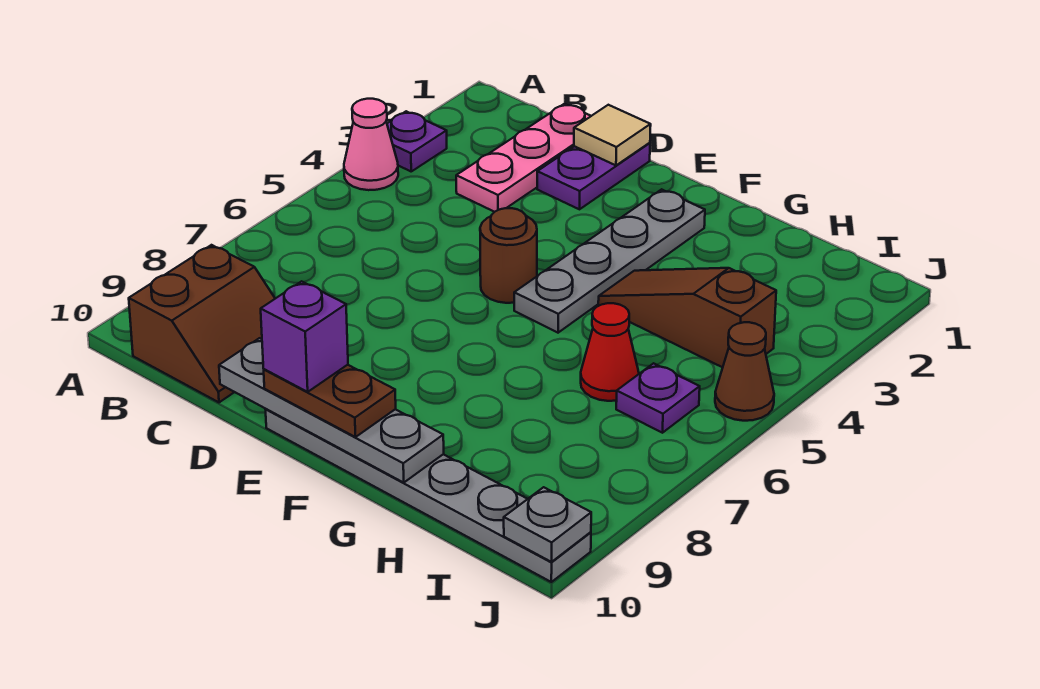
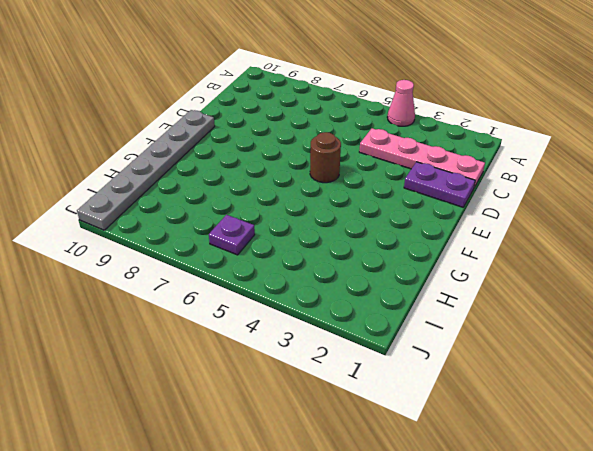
pink 1x4 plate [359,128,485,188] -> pink 1x3 plate [456,104,591,212]
none -> purple 1x1 plate [387,111,447,171]
none -> brown 2x2 slope [129,245,275,402]
none -> grey 1x4 plate [514,189,705,333]

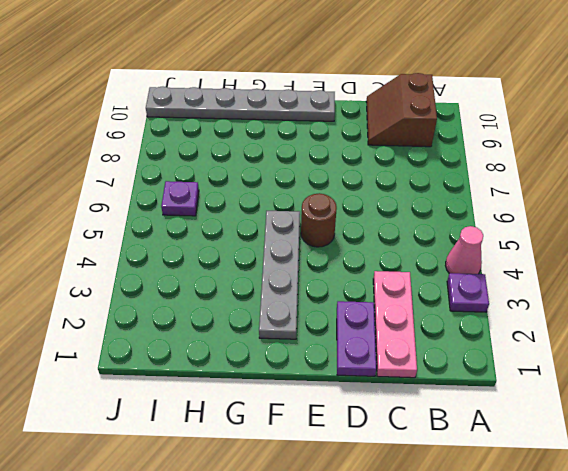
none -> brown 1x3 slope [598,268,776,367]
none -> red 1x1 cone [581,303,639,401]
none -> brown 1x1 cone [715,322,774,421]

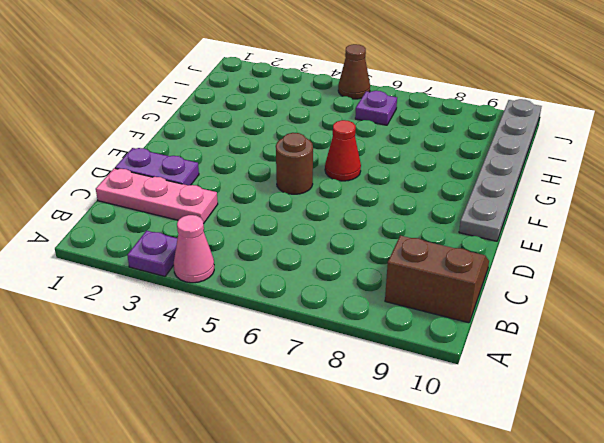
red 1x1 cone [325,120,361,181] -> red 1x1 cone moved to [581,303,639,401]
none -> grey 1x4 plate [514,189,705,333]
none -> brown 1x3 slope [598,268,776,367]
none -> tan 1x1 tile [574,105,651,165]

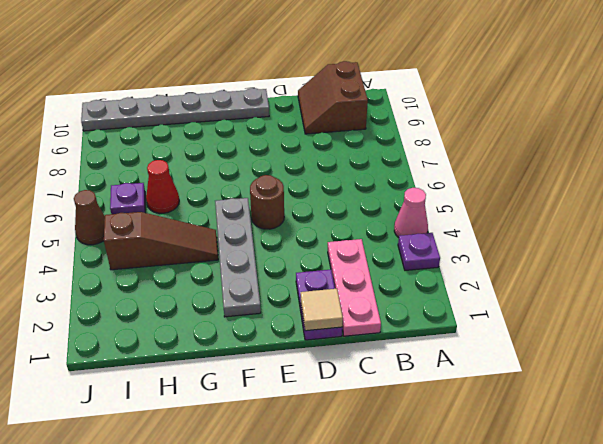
none -> grey 1x4 plate [219,338,444,483]
none -> grey 1x1 plate [504,487,591,562]
none -> brown 1x2 plate [264,365,396,437]

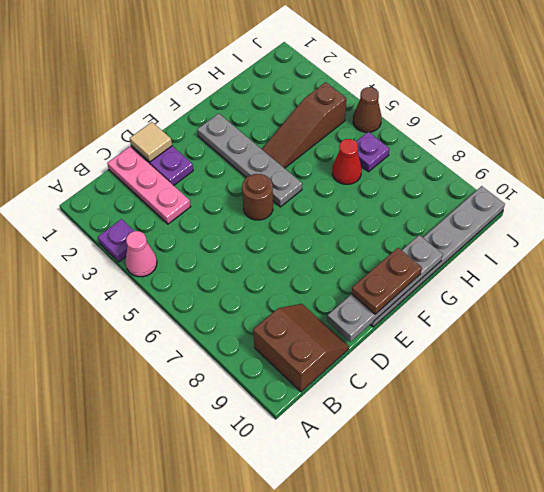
none -> grey 1x1 plate [504,487,591,562]
none -> purple 1x1 brick [261,281,348,392]

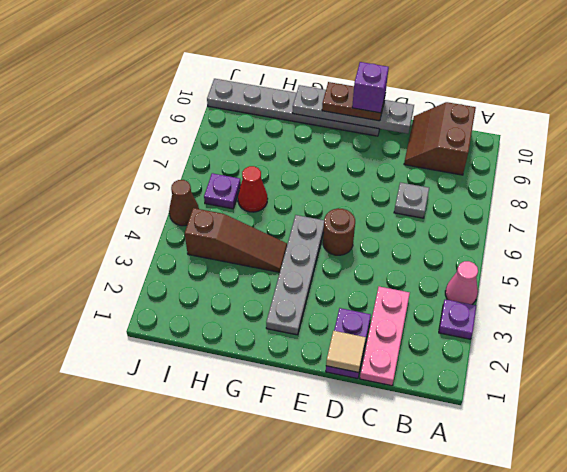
grey 1x1 plate [394,182,429,218] -> grey 1x1 plate moved to [504,487,591,562]

